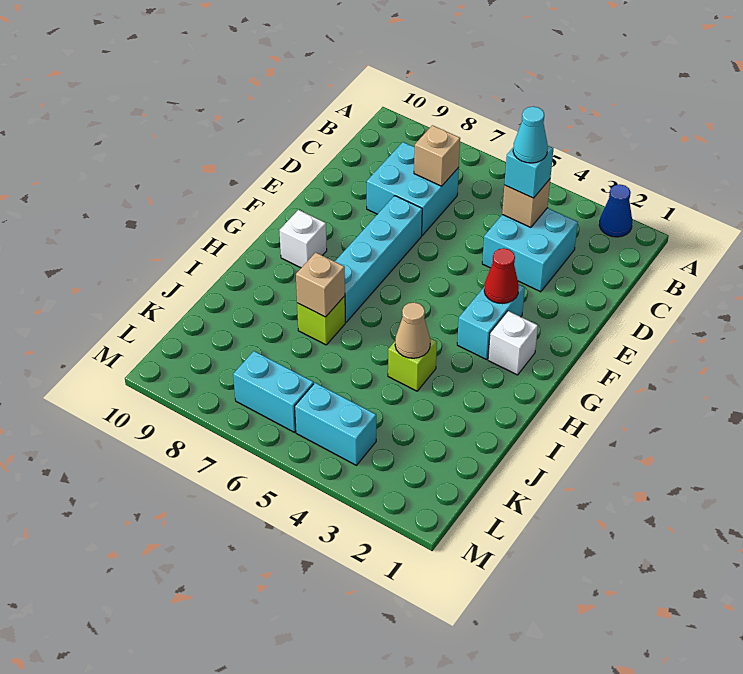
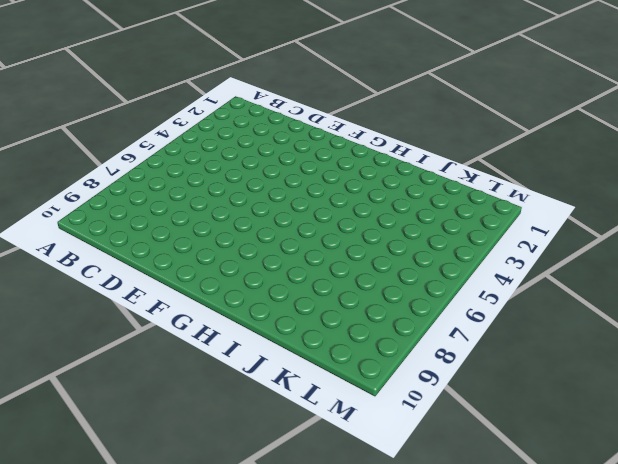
none -> blue 1x1 cone [599,184,632,237]
none -> cyan 2x2 brick [482,208,578,292]
none -> cyan 2x2 brick [367,142,459,235]

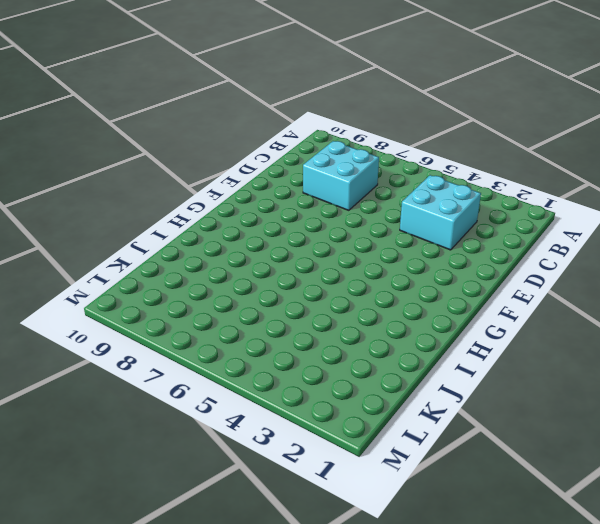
none -> blue 1x1 cone [599,184,632,237]
none -> cyan 1x4 brick [335,196,422,322]
none -> cyan 1x2 brick [457,285,525,360]

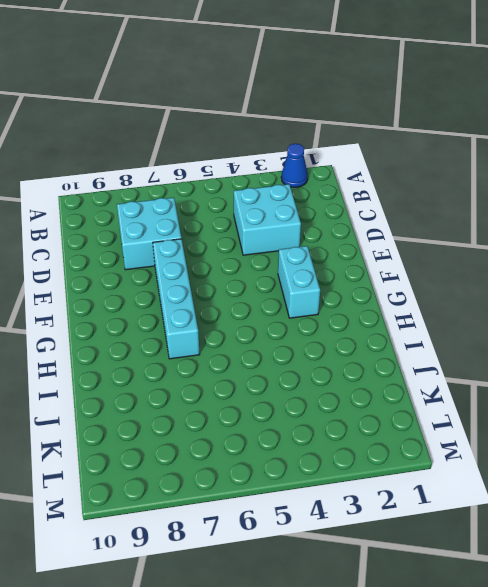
none -> white 1x1 brick [488,311,538,375]
none -> white 1x1 brick [280,210,327,268]
none -> lime 1x1 brick [388,338,437,391]

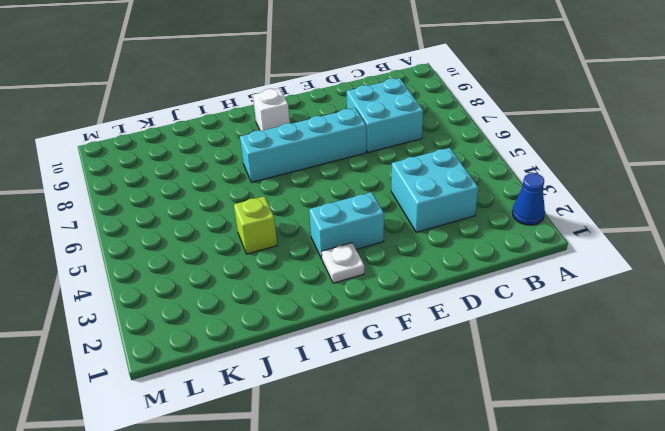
white 1x1 plate [322,243,364,283] -> white 1x1 brick [488,311,538,375]
none -> lime 1x1 brick [297,296,345,345]
none -> cyan 1x2 brick [295,383,376,465]
none -> cyan 1x2 brick [233,351,314,432]

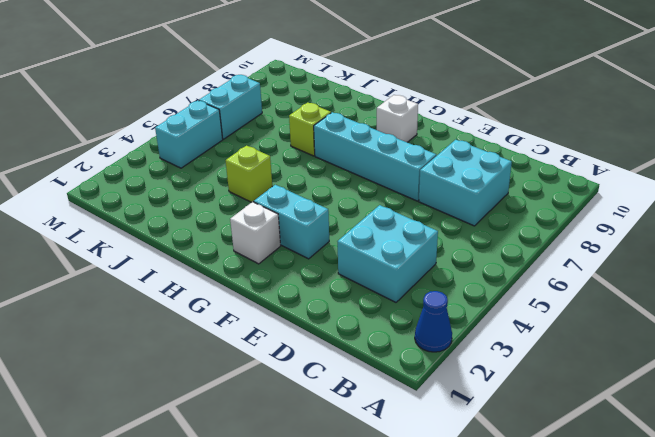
none -> tan 1x1 brick [502,179,550,227]
none -> tan 1x1 brick [414,125,460,186]
none -> red 1x1 cone [484,248,519,304]

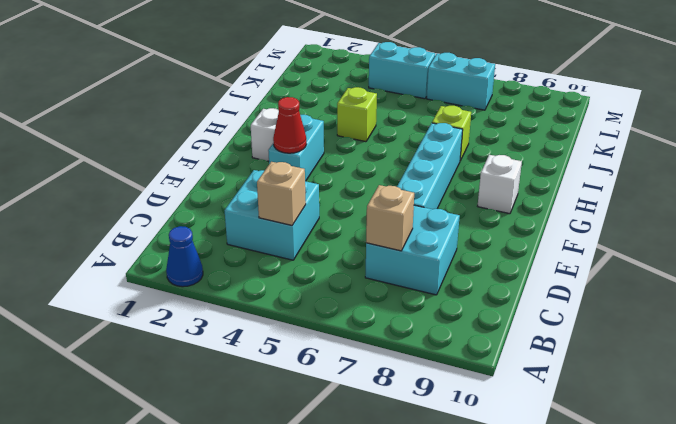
none -> tan 1x1 cone [395,303,430,358]
none -> tan 1x1 brick [296,252,345,317]
none -> cyan 1x1 brick [504,146,554,198]

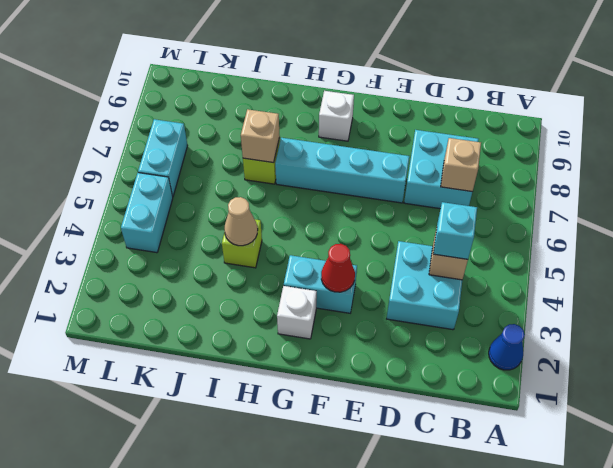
none -> cyan 1x1 cone [513,107,548,163]

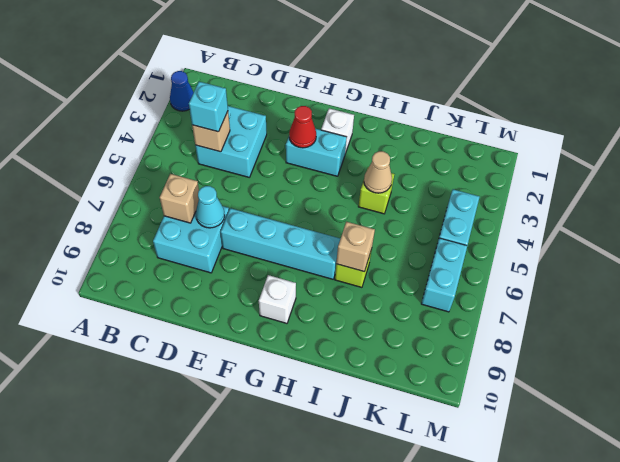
cyan 1x1 cone [196,186,225,228] -> cyan 1x1 cone moved to [513,107,548,163]

